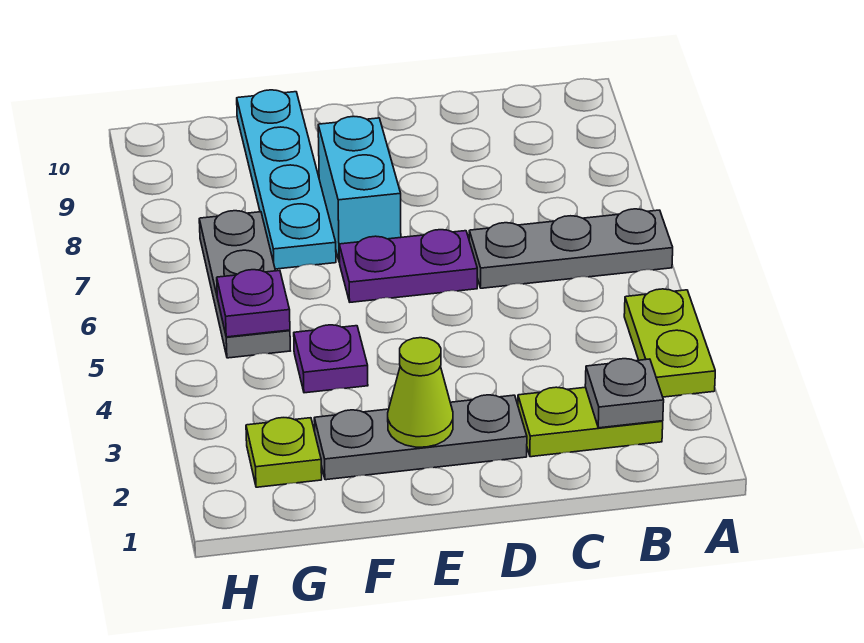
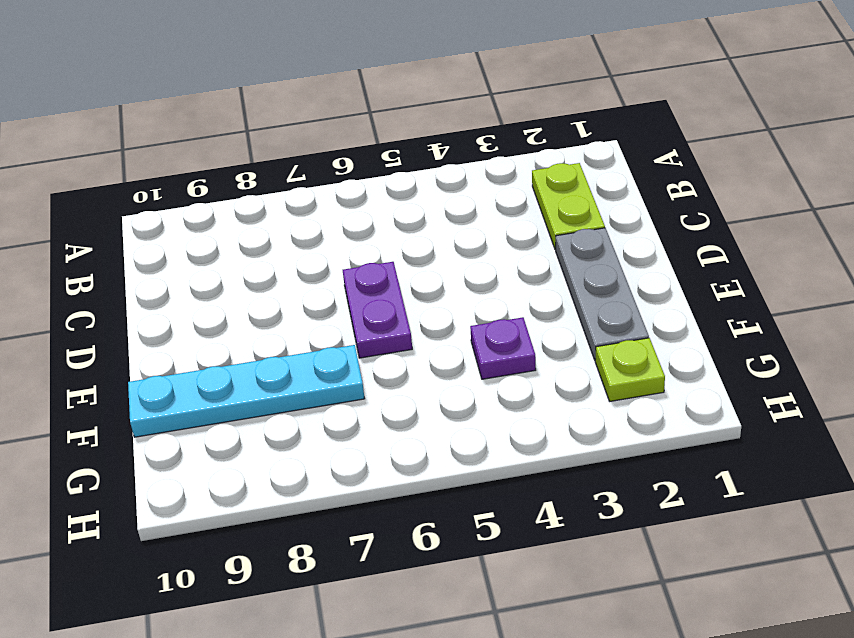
none -> lime 1x2 plate [624,289,715,397]
none -> grey 1x3 plate [469,209,673,288]
none -> cyan 1x2 brick [318,117,401,262]

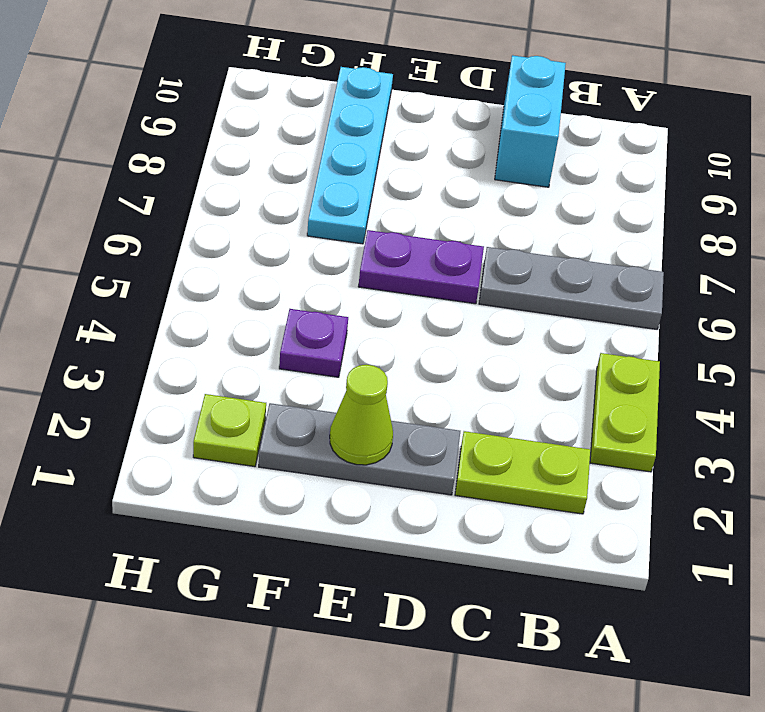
cyan 1x2 brick [495,55,566,187] -> cyan 1x2 brick moved to [318,117,401,262]
none -> grey 1x3 plate [199,211,290,358]
none -> grey 1x1 plate [585,359,664,428]
none -> purple 1x1 plate [217,270,290,337]

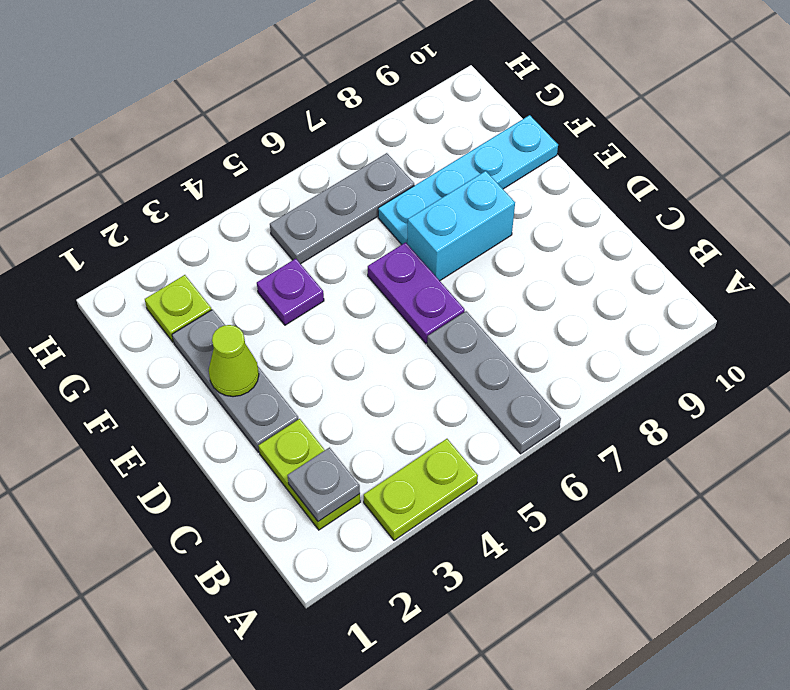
none -> purple 1x1 plate [217,270,290,337]

